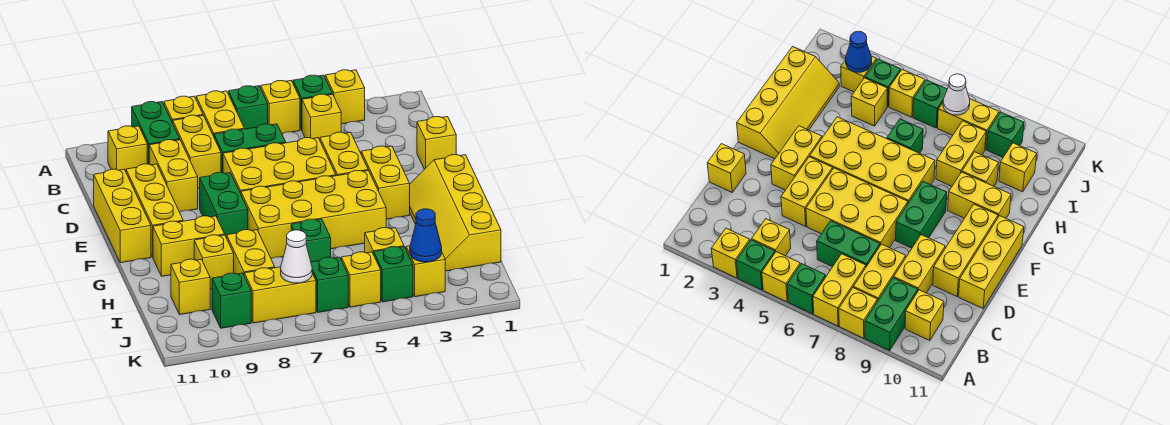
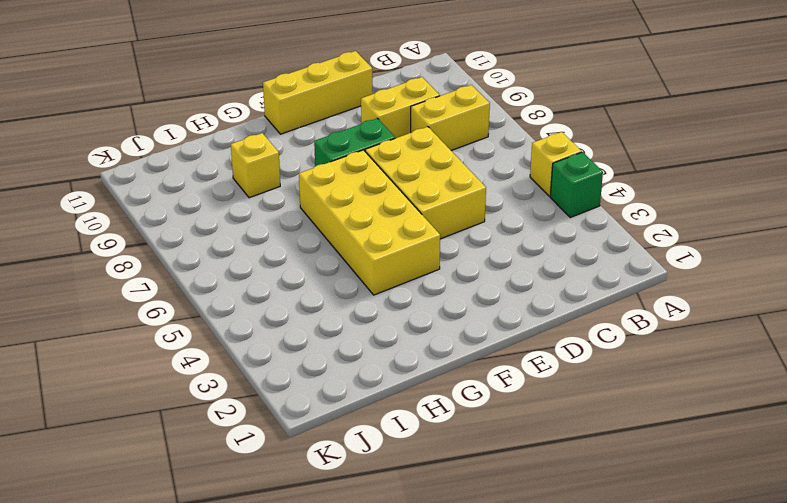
none -> yellow 1x1 brick [325,70,365,124]
none -> green 1x1 brick [229,86,268,129]
none -> yellow 1x2 brick [196,91,244,136]
none -> yellow 1x1 brick [164,96,203,123]

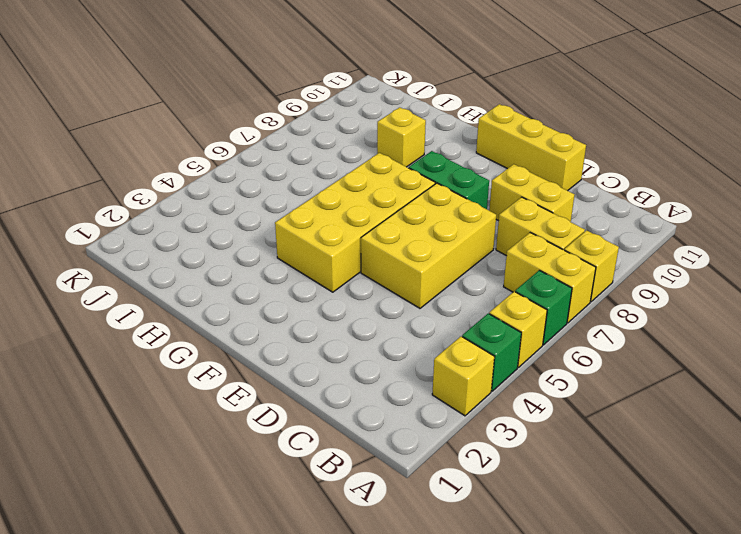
none -> green 1x2 brick [132,102,180,164]
none -> yellow 1x1 brick [302,94,341,140]
none -> yellow 1x1 brick [108,126,147,171]
none -> green 1x2 brick [214,124,286,173]

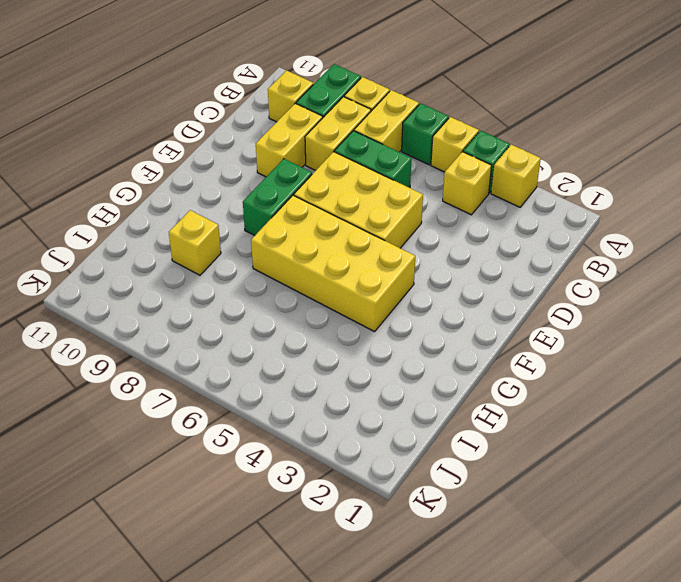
none -> yellow 1x1 brick [417,117,456,169]
none -> yellow 1x2 brick [320,132,368,176]
none -> yellow 1x3 brick [126,164,183,257]
none -> yellow 1x3 brick [94,169,151,263]

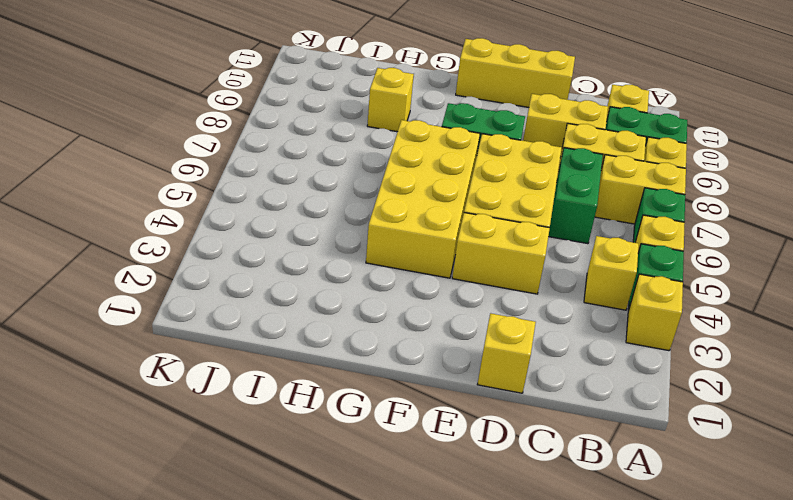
none -> yellow 1x3 brick [126,164,183,257]
none -> yellow 1x2 brick [361,146,410,219]
none -> yellow 2x4 slope [410,155,501,271]
none -> yellow 1x2 brick [153,216,225,276]

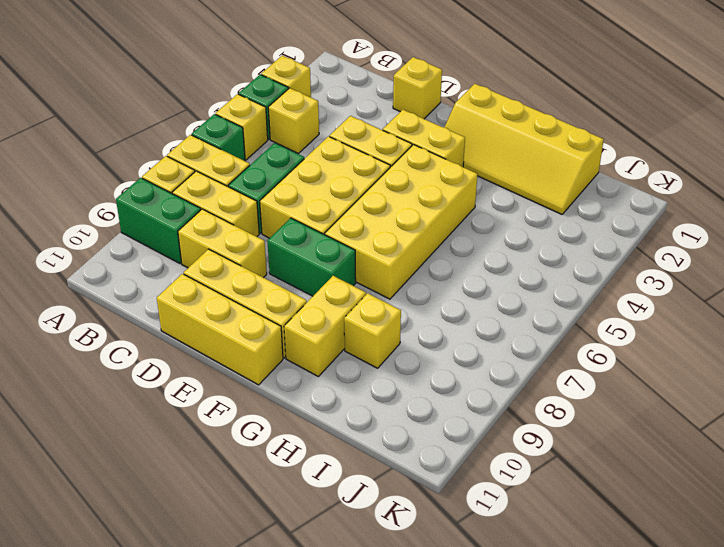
none -> yellow 1x1 brick [108,126,147,171]
none -> green 1x1 brick [291,219,331,262]
none -> yellow 1x2 brick [227,230,275,274]
none -> yellow 1x1 brick [365,228,404,254]

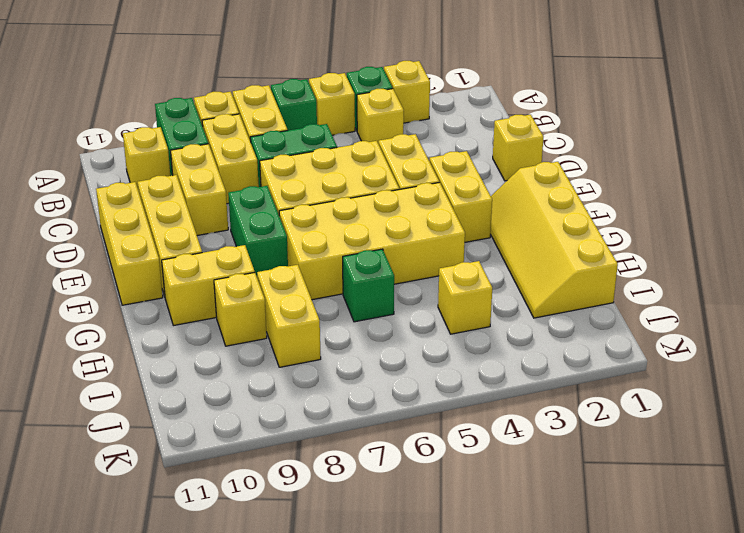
none -> yellow 1x1 brick [171,259,210,315]
none -> yellow 1x1 brick [406,246,445,297]
none -> green 1x1 brick [374,247,413,302]
none -> yellow 1x1 brick [341,252,381,307]

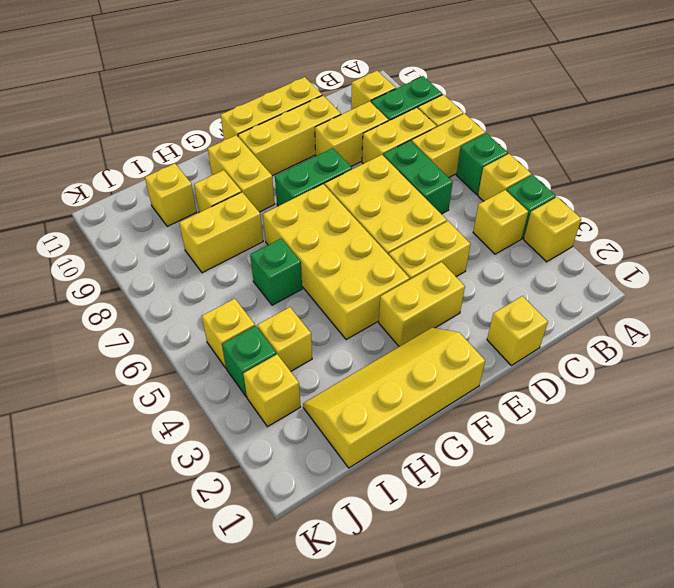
none -> green 1x1 brick [311,257,348,312]
none -> yellow 1x2 brick [244,267,316,323]
none -> green 1x1 brick [212,273,251,328]
none -> blue 1x1 cone [410,209,442,262]

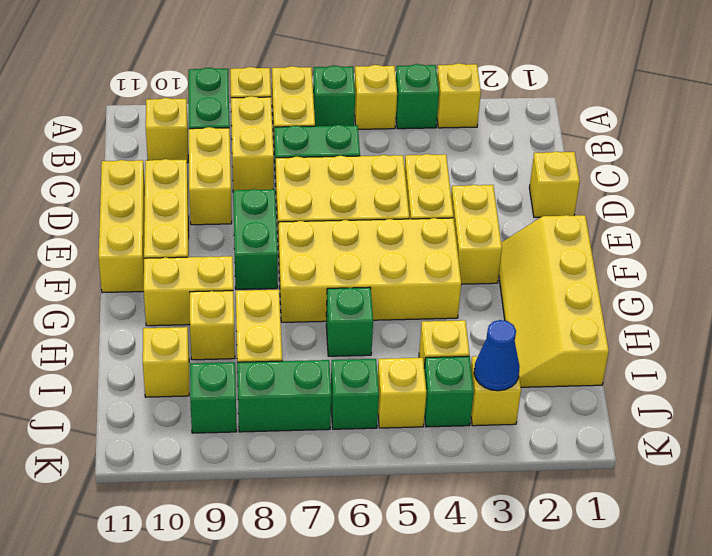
green 1x2 brick [237,360,331,432] -> yellow 1x2 brick [244,267,316,323]
none -> yellow 1x1 brick [302,94,341,140]
none -> white 1x1 cone [281,230,312,283]

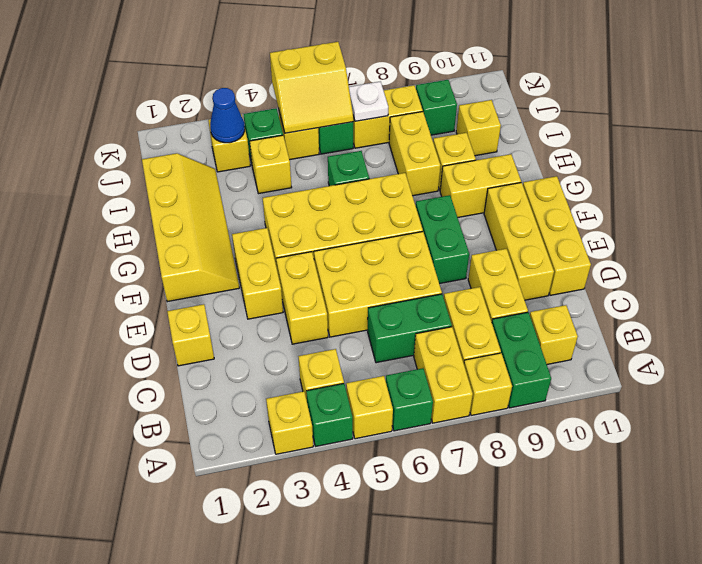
yellow 2x2 slope [270,42,353,133] -> none
white 1x1 plate [349,81,388,121] -> white 1x1 cone [281,230,312,283]

